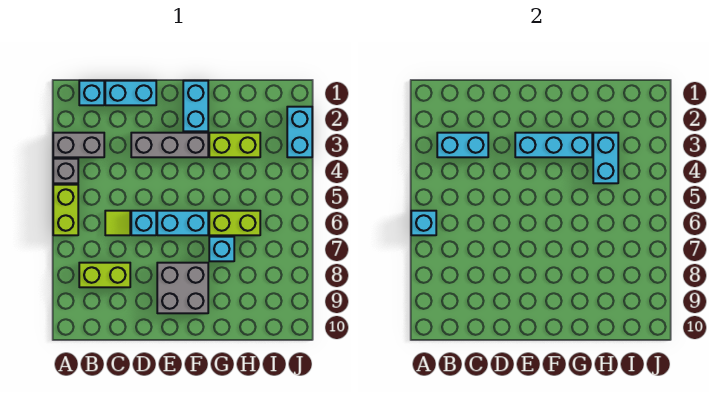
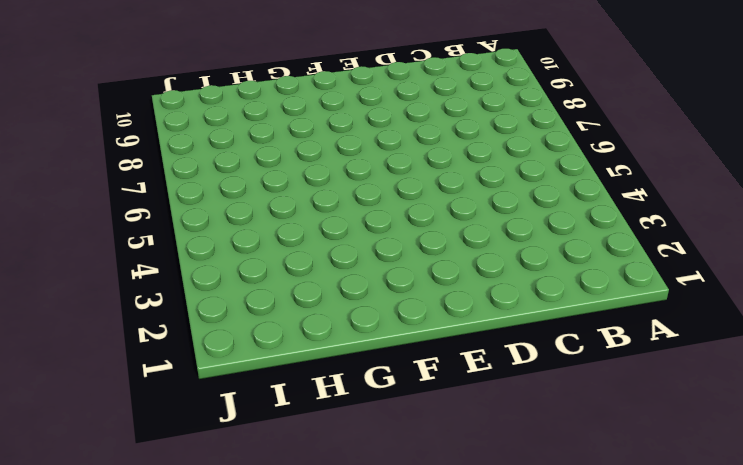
none -> grey 1x2 brick [53,133,104,157]
none -> grey 1x1 brick [53,159,78,183]
none -> lime 1x2 brick [53,185,78,235]

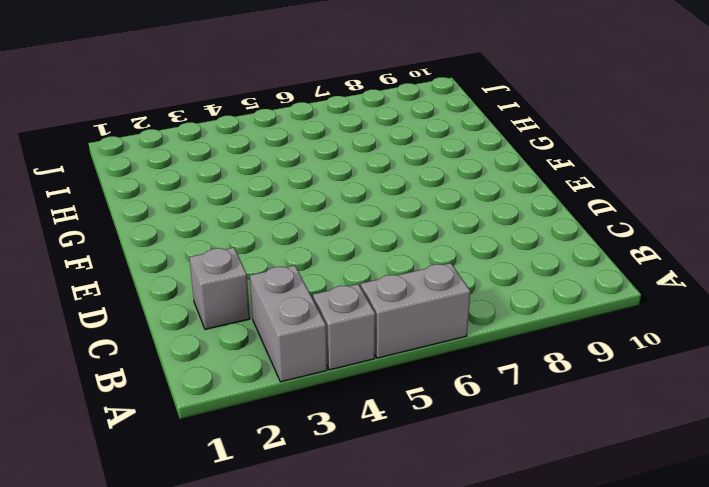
grey 1x2 brick [361,263,470,358] -> lime 1x2 brick [53,185,78,235]
grey 1x1 brick [189,247,250,329] -> none
none -> cyan 1x1 brick [79,81,104,105]
none -> lime 1x2 brick [79,263,130,287]
none -> cyan 1x2 brick [105,81,156,105]

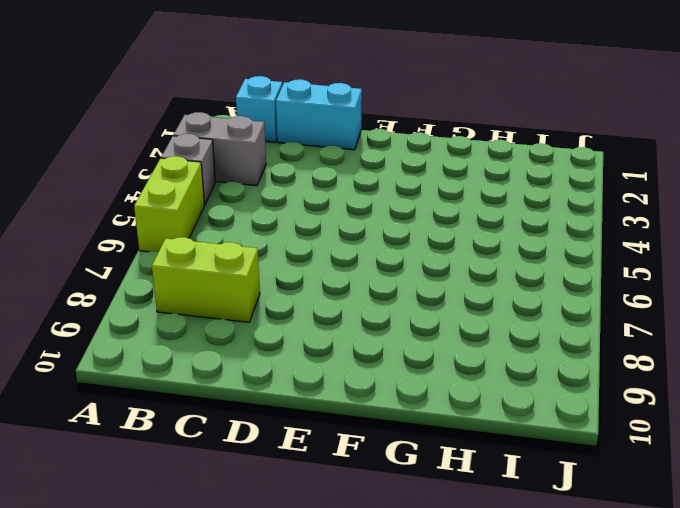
none -> lime 1x1 tile [105,211,130,235]
none -> grey 1x3 brick [131,133,208,157]
none -> cyan 1x1 brick [131,211,156,235]

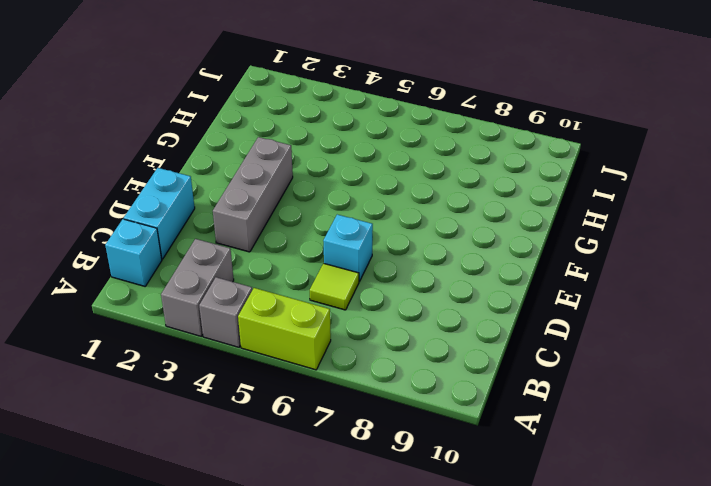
none -> lime 1x2 brick [79,263,130,287]
none -> cyan 1x2 brick [157,211,208,235]
none -> grey 2x2 brick [157,263,208,313]

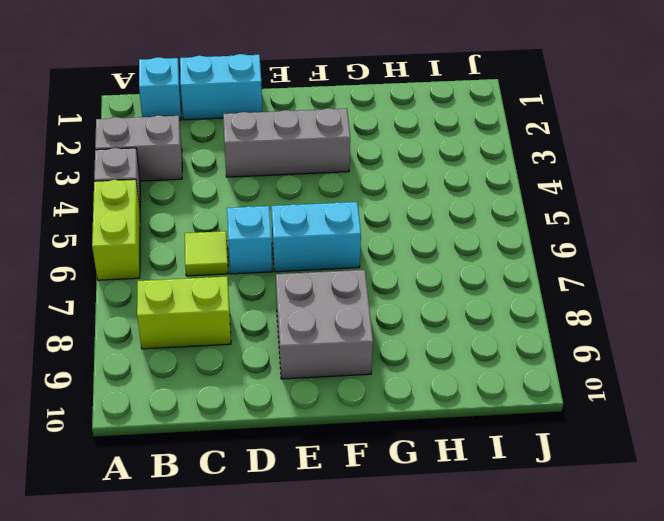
none -> cyan 1x2 brick [183,81,208,131]
none -> lime 1x2 brick [209,133,260,157]
none -> lime 1x2 brick [209,211,260,235]

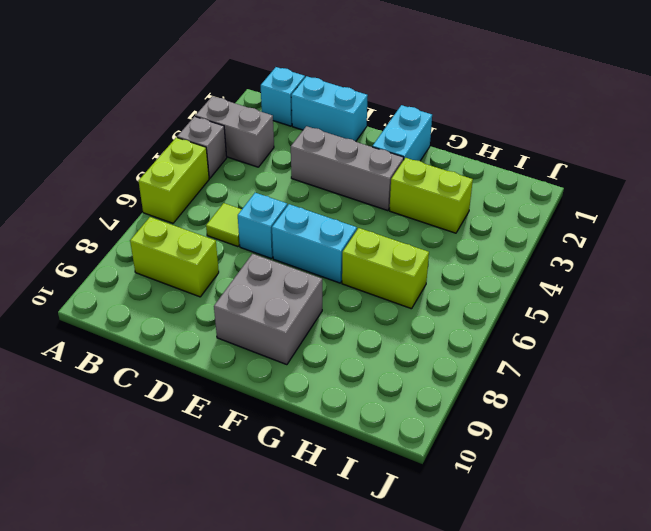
none -> cyan 1x1 brick [209,237,234,261]
none -> cyan 1x2 brick [287,107,312,157]
none -> cyan 1x1 brick [411,211,436,235]

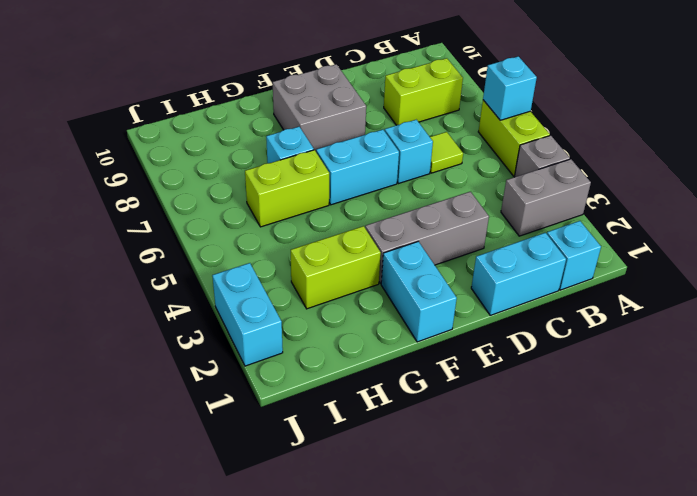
none -> cyan 1x2 brick [437,133,488,157]
none -> cyan 1x3 brick [515,133,592,157]
none -> cyan 1x2 brick [593,133,618,183]

